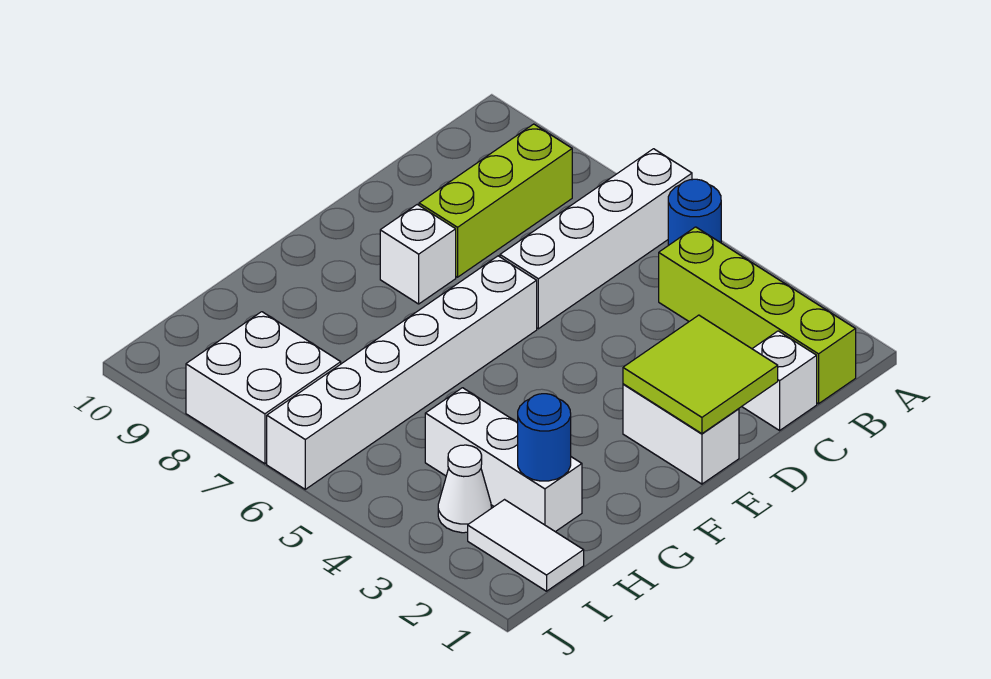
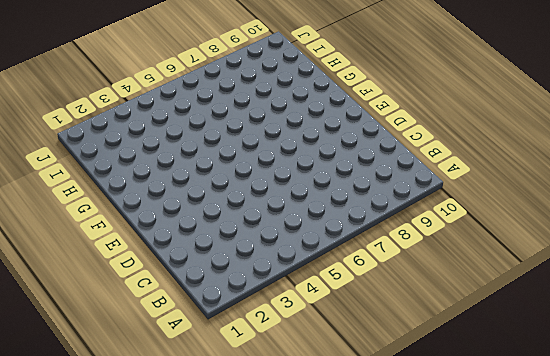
none -> blue 1x1 round brick [668,179,721,245]
none -> white 1x4 brick [500,149,692,329]
none -> lime 1x4 brick [659,227,856,404]

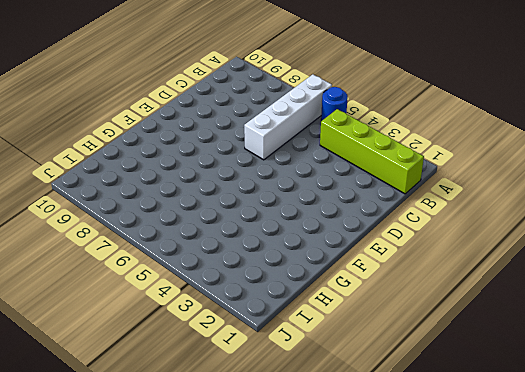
none -> lime 1x3 brick [419,124,572,277]
none -> white 1x1 brick [742,331,817,430]
none -> white 1x2 brick [623,384,739,484]

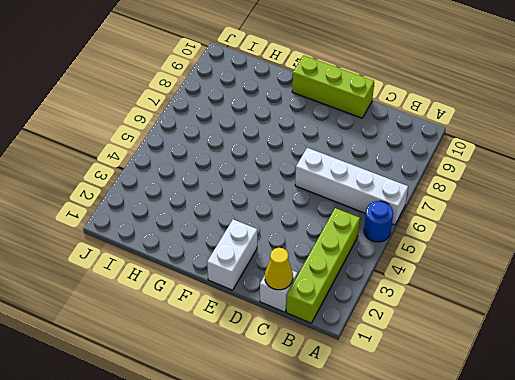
yellow 1x1 cone [265,248,293,290] -> none
lime 1x3 brick [292,55,374,118] -> lime 1x3 brick moved to [419,124,572,277]
none -> white 1x6 brick [267,256,537,489]
none -> white 1x1 brick [380,205,456,304]
none -> white 1x3 brick [425,388,582,532]

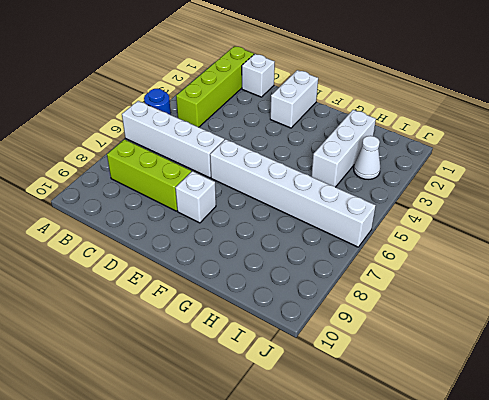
none -> white 1x2 tile [468,500,584,591]
none -> white 2x2 brick [186,312,341,464]
none -> lime 2x2 tile [623,315,778,434]

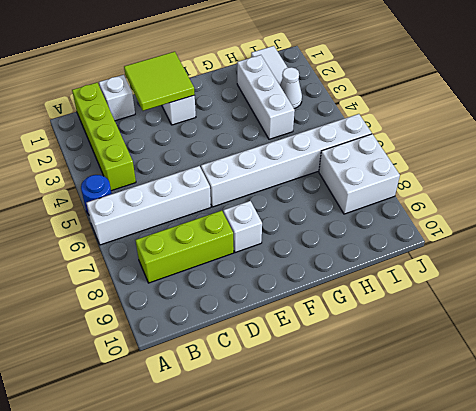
none -> blue 1x1 round brick [518,394,571,481]

